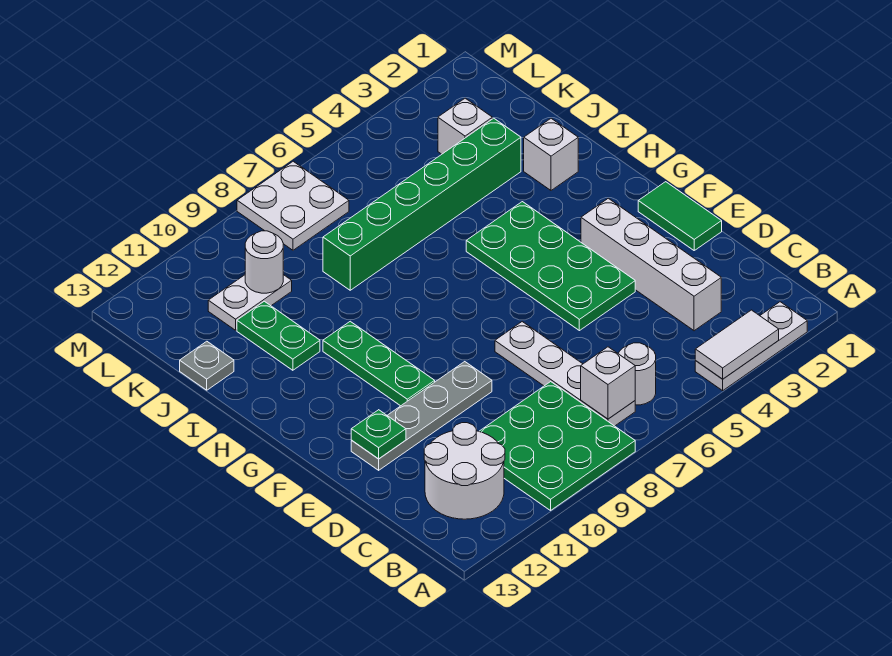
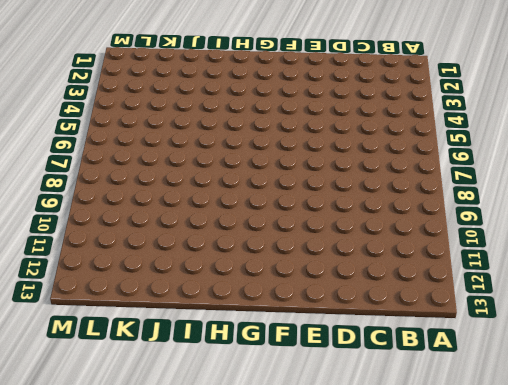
none -> white 1x3 plate [695,302,807,391]
none -> green 3x3 plate [479,382,635,510]
none -> white 1x1 round brick [618,343,656,405]

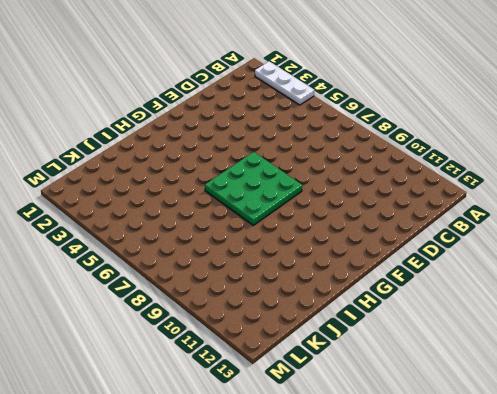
green 3x3 plate [205,152,302,225] -> green 3x3 plate moved to [479,382,635,510]
none -> white 1x1 round brick [618,343,656,405]
none -> white 1x4 plate [495,322,635,426]
none -> white 2x2 round brick [424,423,505,519]

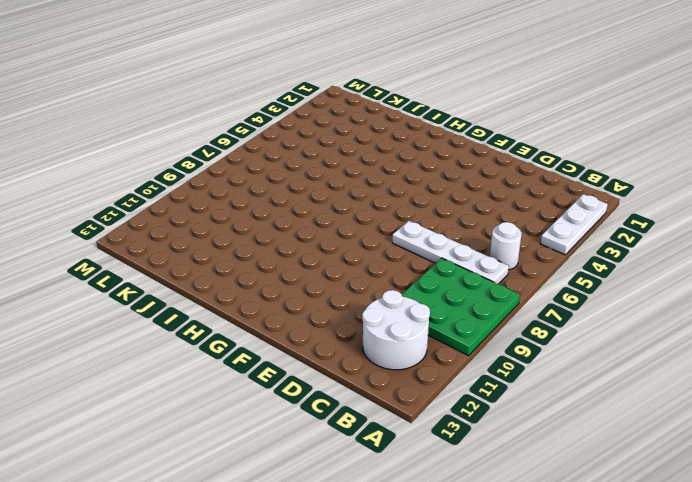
none -> white 1x4 brick [581,198,721,331]
none -> green 1x2 tile [638,182,722,250]
none -> green 2x4 plate [466,202,635,331]

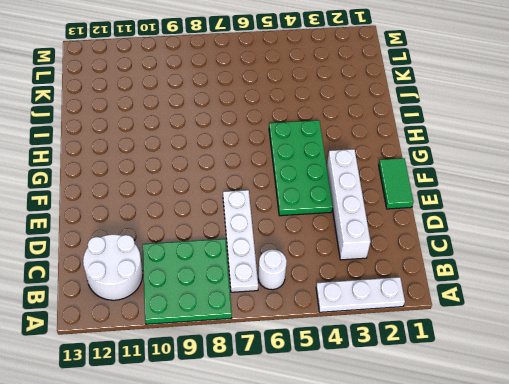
none -> grey 1x4 plate [351,362,492,470]
none -> green 1x3 plate [323,321,435,406]
none -> white 1x1 brick [524,118,578,190]

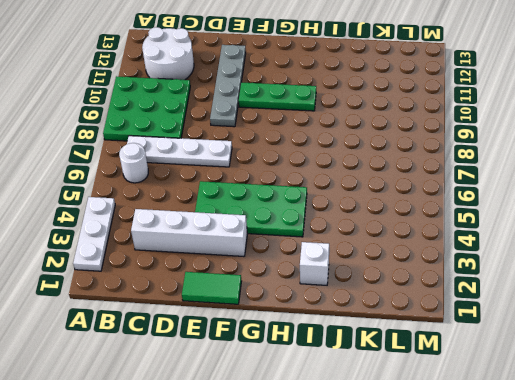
none -> green 1x2 plate [237,301,320,370]
none -> green 1x6 brick [323,118,521,290]
none -> grey 1x1 plate [180,341,234,390]

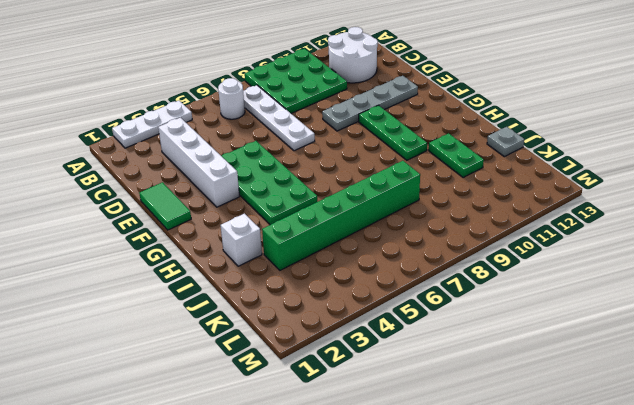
none -> white 1x1 brick [438,98,492,154]
none -> white 1x2 plate [208,275,292,330]
none -> white 2x2 plate [237,161,349,250]

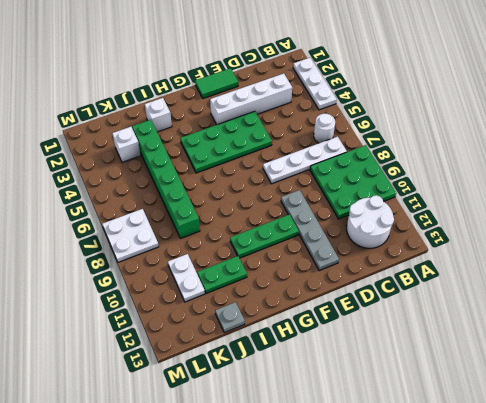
none -> white 1x2 tile [695,310,779,379]
none -> white 1x1 brick [581,347,635,419]
none -> green 1x1 plate [351,410,406,459]

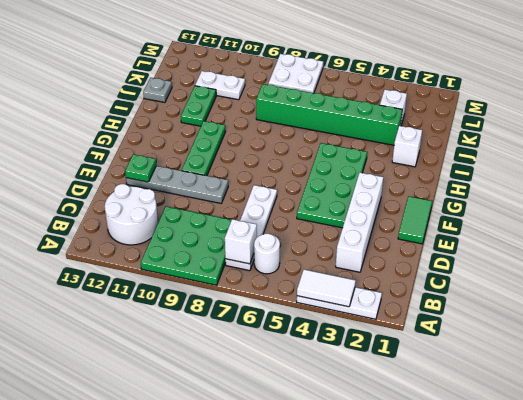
none -> white 1x1 round brick [245,231,283,293]

